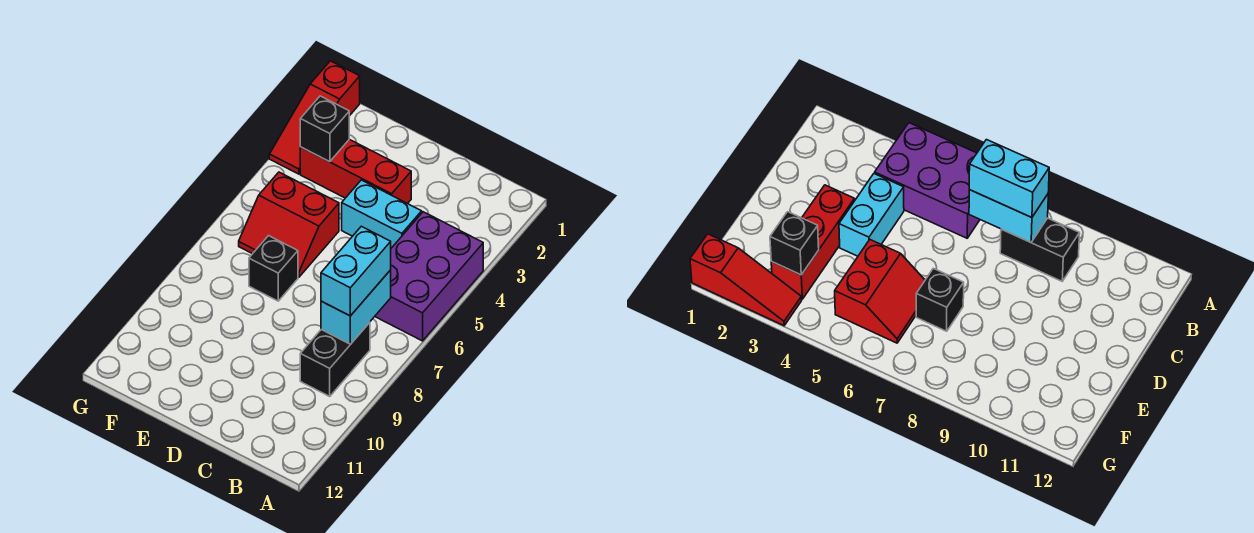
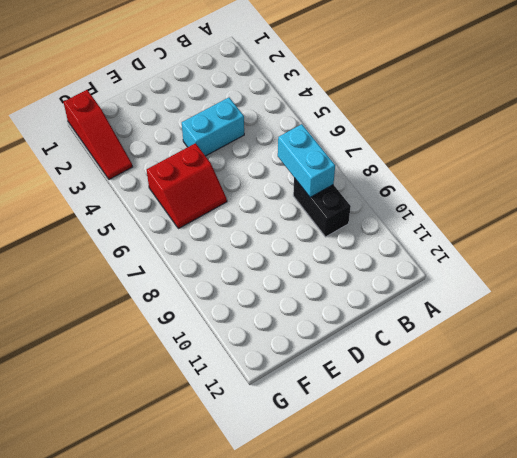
none -> purple 2x3 brick [375,212,483,341]
none -> red 1x3 brick [300,139,411,204]

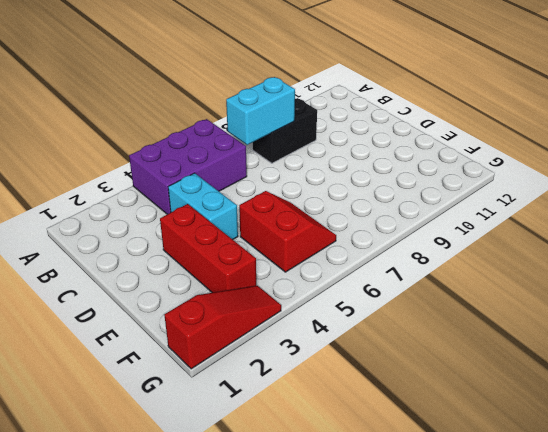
none -> black 1x1 brick [249,236,298,301]
none -> black 1x1 brick [300,96,349,162]

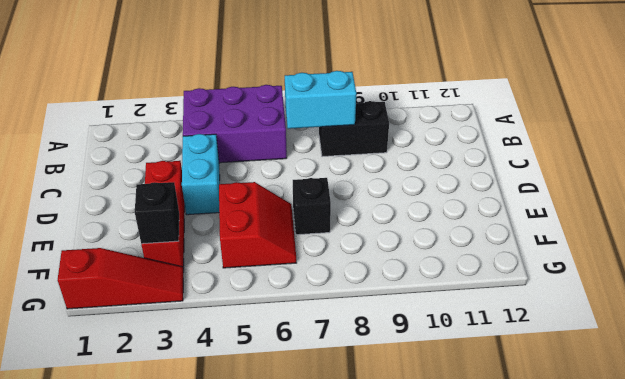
none -> cyan 1x2 brick [321,226,391,316]

